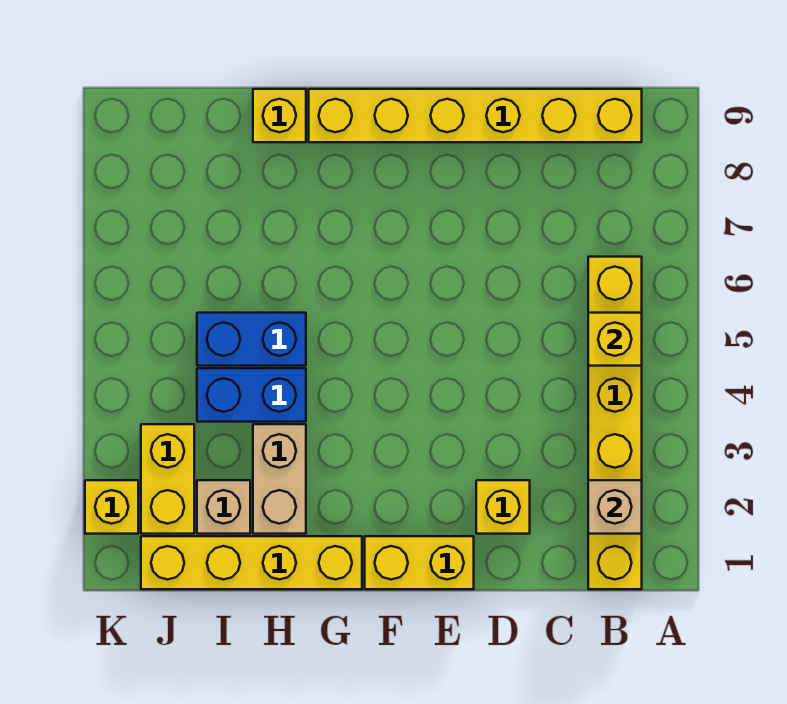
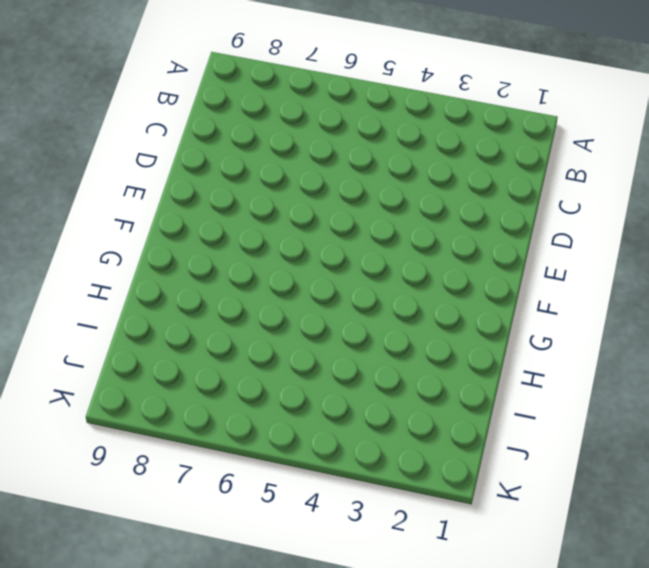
none -> yellow 1x6 brick [588,257,642,589]
none -> yellow 1x6 brick [309,89,642,142]
none -> yellow 1x1 brick [476,480,530,534]

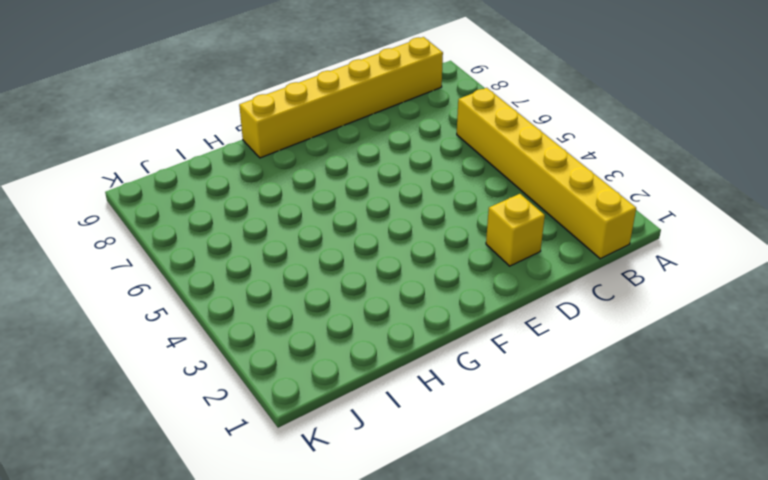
none -> yellow 1x2 brick [365,536,474,589]
none -> yellow 1x4 brick [141,536,362,589]
none -> tan 1x2 brick [253,424,306,534]

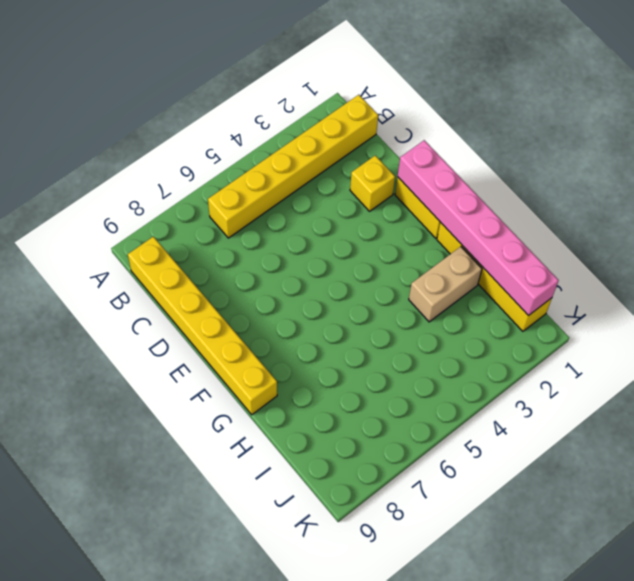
pink 1x6 brick [398,140,559,316] -> none
none -> blue 1x2 brick [197,368,306,422]
none -> blue 1x2 brick [197,313,306,366]
none -> yellow 1x1 brick [253,89,306,142]

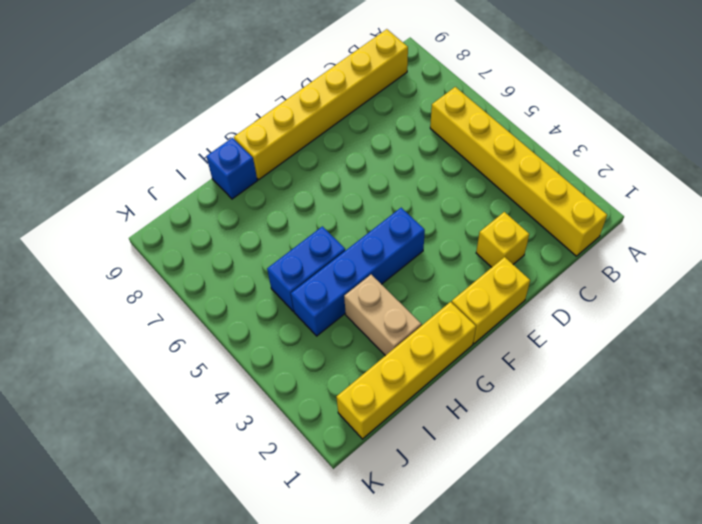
blue 1x4 brick [291,208,425,336] -> blue 1x2 brick [197,368,306,422]
blue 1x1 brick [206,138,257,199] -> yellow 1x1 brick [253,89,306,142]
none -> tan 1x1 brick [197,480,250,534]
none -> yellow 1x2 brick [141,424,194,534]
none -> yellow 1x1 brick [85,480,138,534]

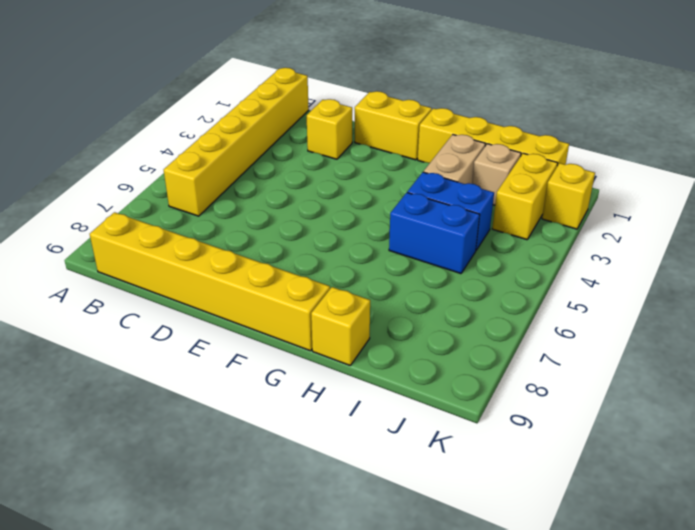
none -> tan 1x1 brick [588,480,642,534]
none -> yellow 1x1 brick [588,313,642,366]

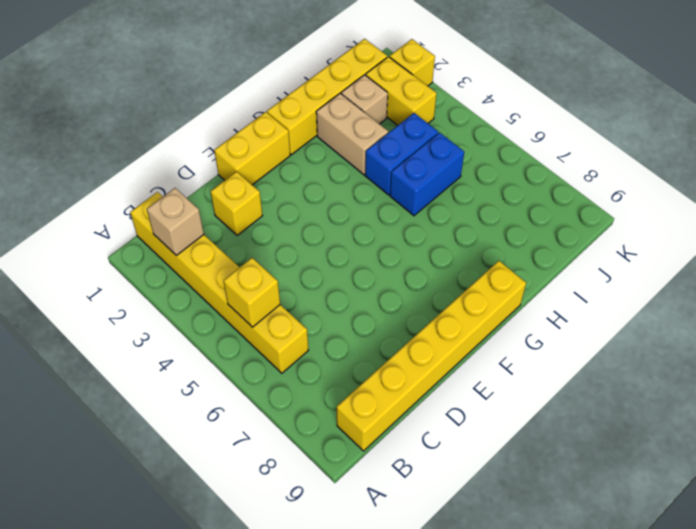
none -> yellow 1x1 brick [253,89,306,142]

